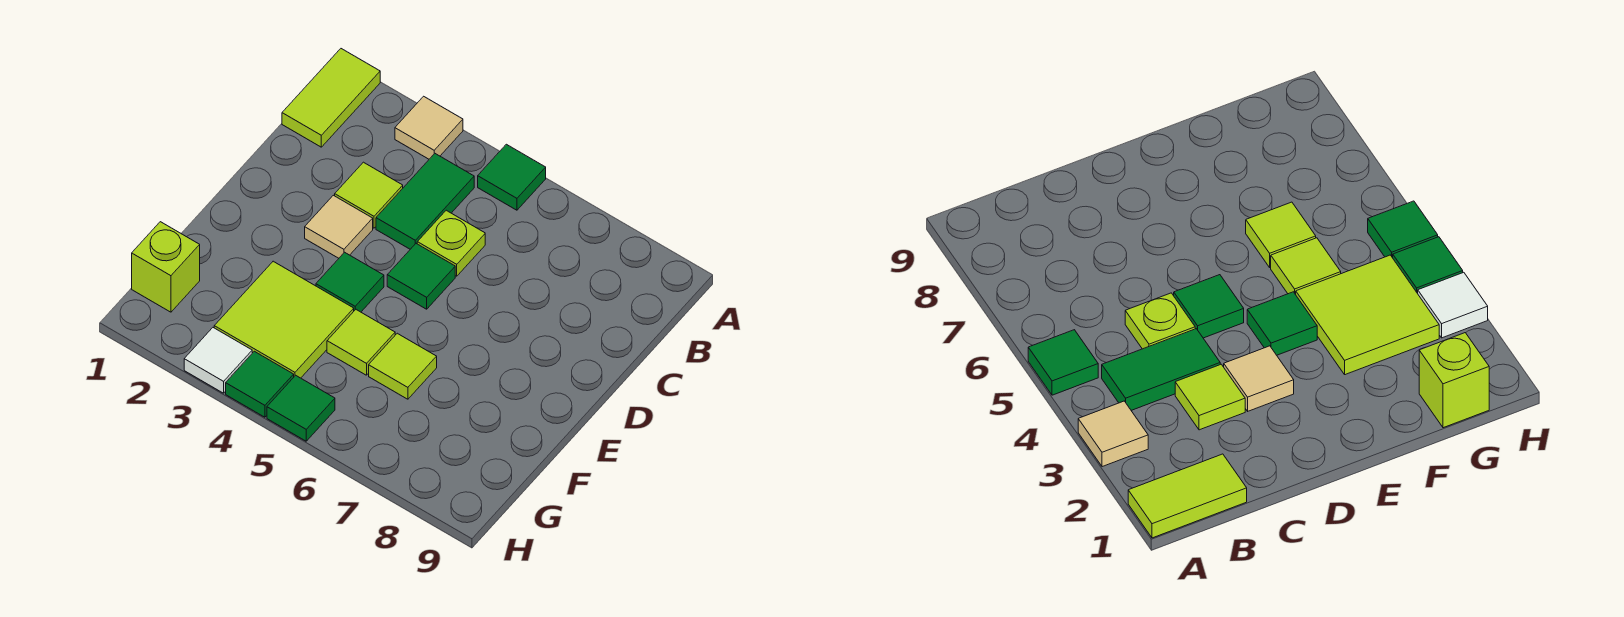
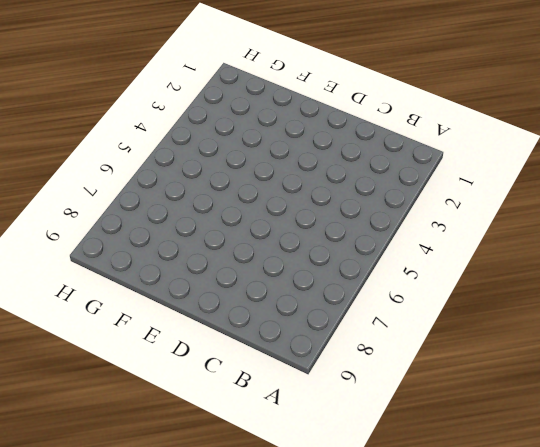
none -> lime 1x2 tile [282,49,380,147]
none -> tan 1x1 tile [395,96,463,159]
none -> green 1x1 tile [478,144,546,210]

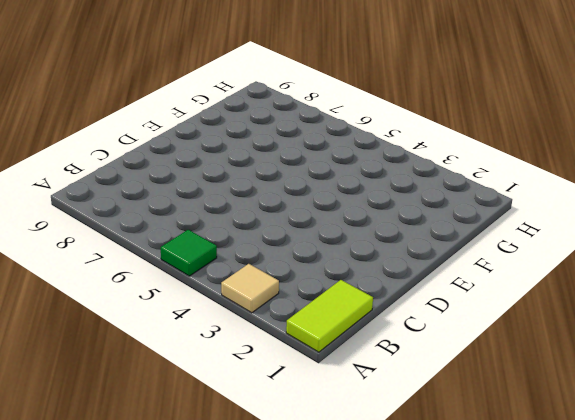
none -> green 1x2 tile [376,154,474,249]
none -> lime 1x1 tile [335,162,403,228]
none -> lime 1x1 plate [417,210,485,276]

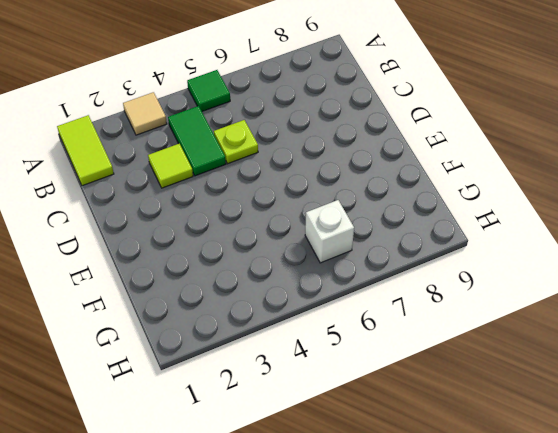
white 1x1 brick [305,200,354,263] -> none
none -> tan 1x1 tile [305,195,373,258]
none -> green 1x1 tile [387,244,455,309]
none -> green 1x1 tile [316,252,384,312]

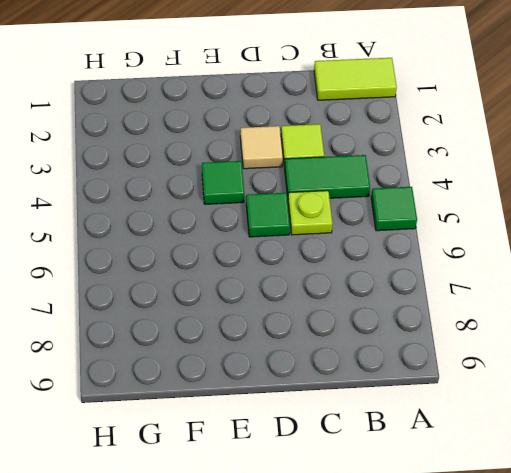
none -> tan 1x1 tile [395,96,463,159]
none -> lime 2x2 tile [214,261,354,378]
none -> lime 1x1 tile [327,310,395,375]

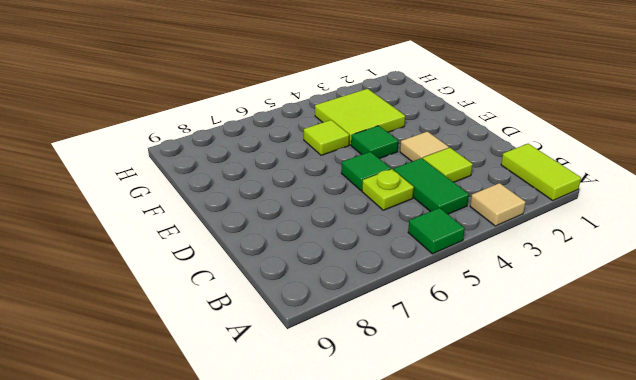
none -> lime 1x1 tile [369,333,437,399]
none -> lime 1x1 brick [132,222,200,312]
none -> white 1x1 tile [184,328,252,393]

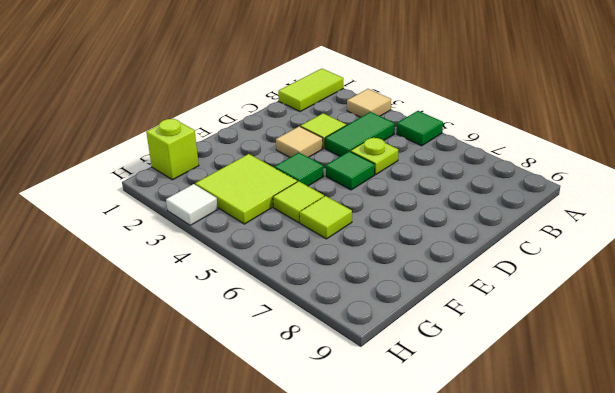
none -> green 1x1 tile [226,351,294,417]
none -> green 1x1 tile [267,375,335,441]

